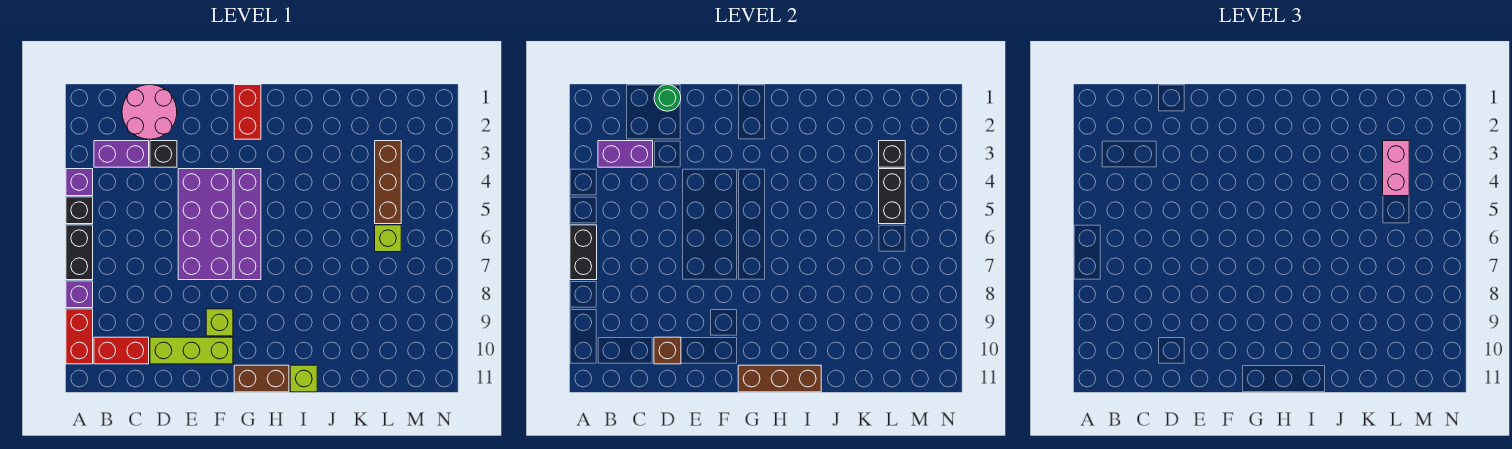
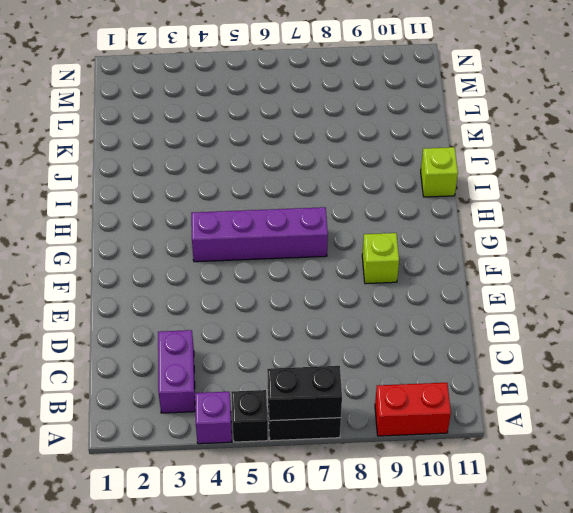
none -> purple 1x1 brick [66,281,93,308]
none -> red 1x2 brick [94,337,149,364]
none -> pink 2x2 round brick [122,85,177,139]

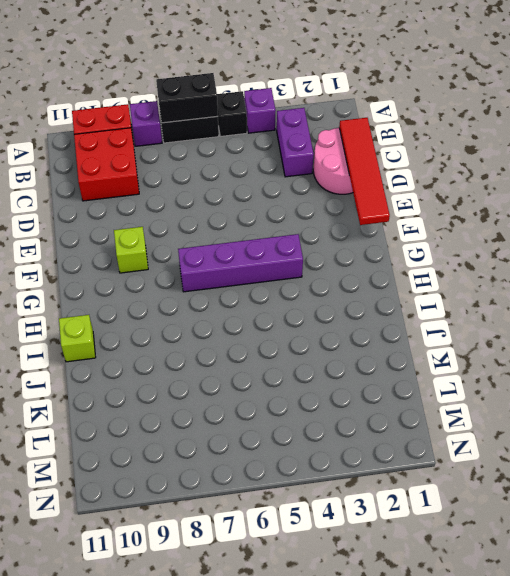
red 2x2 brick [74,128,139,201] -> red 1x2 brick [94,337,149,364]
red 1x4 tile [339,118,390,225] -> green 1x1 round brick [654,85,681,111]
none -> black 1x1 brick [150,141,177,167]
none -> lime 1x3 brick [150,337,233,364]
none -> purple 2x4 brick [178,169,233,280]

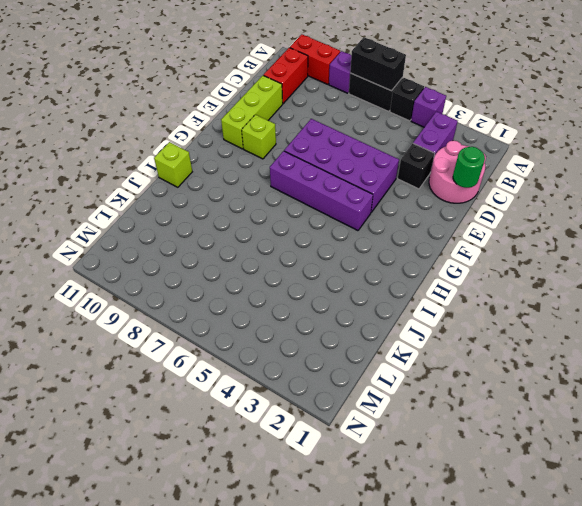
none -> red 1x2 brick [234,85,261,139]
none -> brown 1x2 brick [234,365,289,392]
none -> brown 1x3 brick [375,141,401,224]

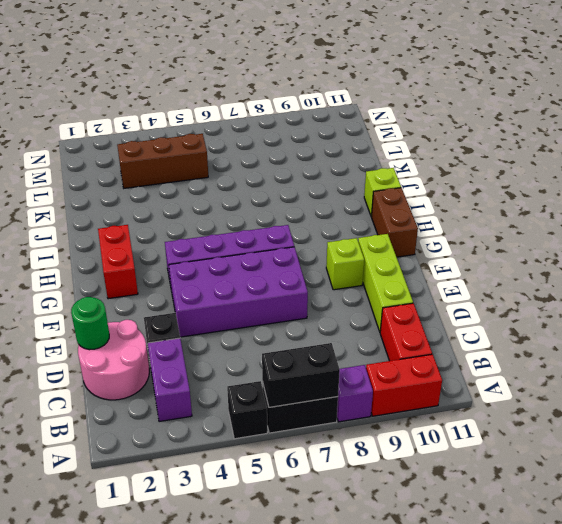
red 1x2 brick [98,225,138,299] -> red 1x2 brick turned to [234,85,261,139]
none -> purple 1x1 brick [66,169,93,196]
none -> lime 1x1 brick [375,225,401,252]
none -> purple 1x2 brick [598,141,653,167]

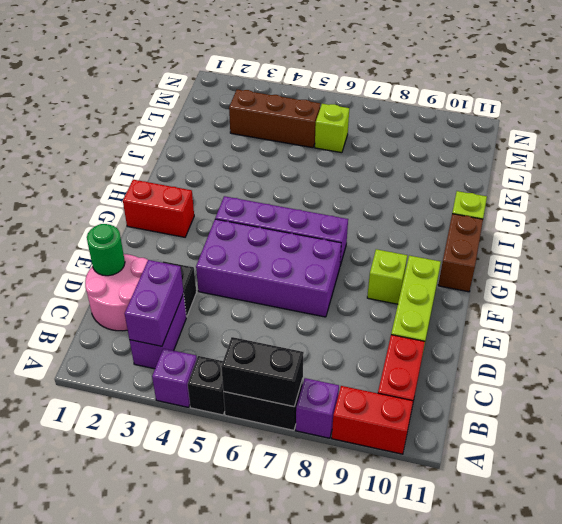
none -> brown 1x1 brick [654,337,681,364]
none -> brown 1x3 brick [738,365,821,392]
none -> black 1x1 brick [879,141,905,167]

